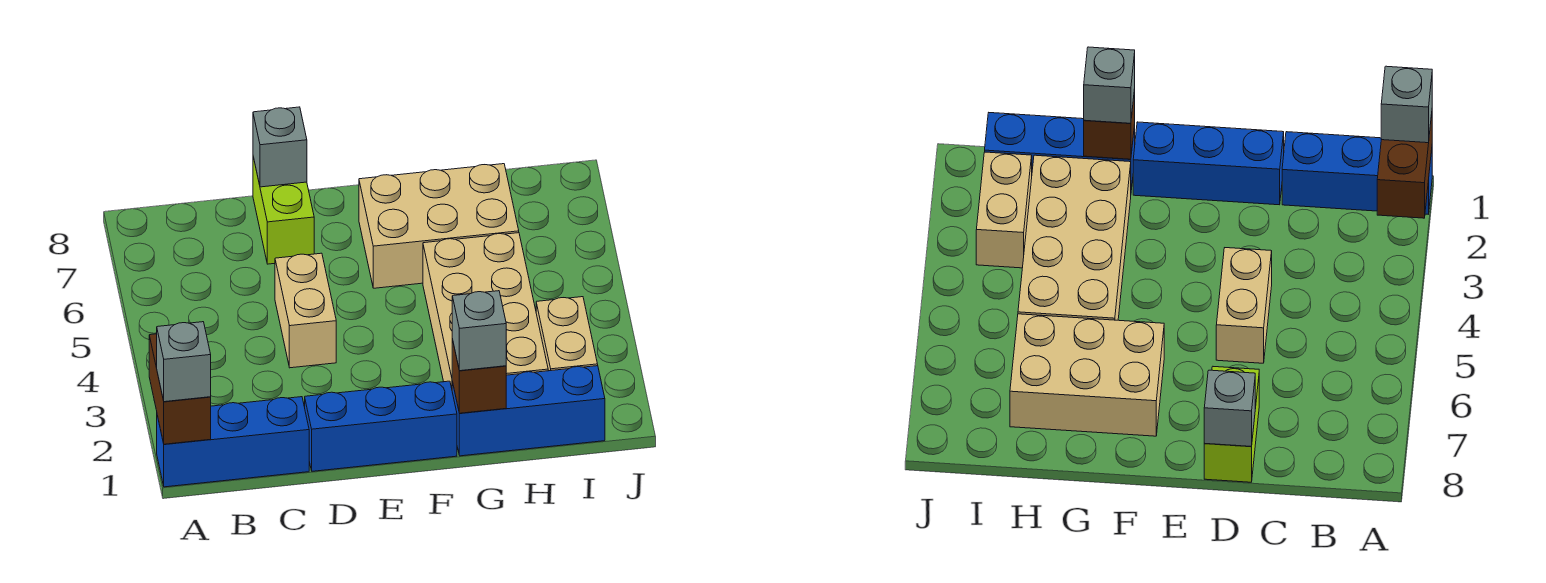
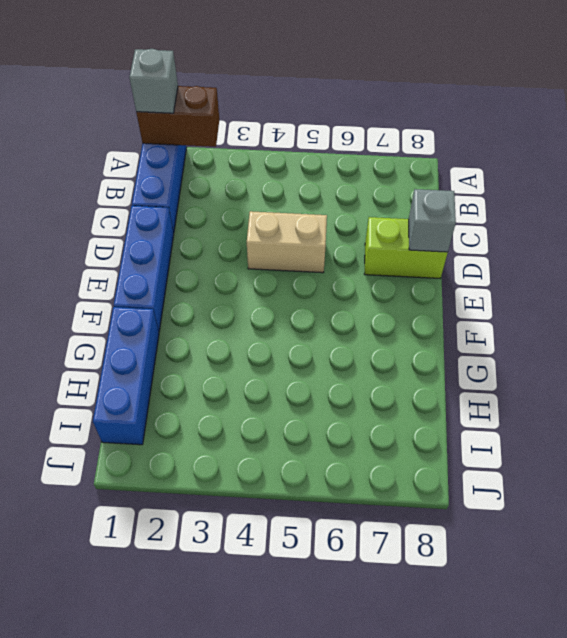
none -> tan 2x3 brick [359,164,519,288]
none -> tan 2x4 brick [423,233,548,388]
none -> tan 1x2 brick [536,297,598,371]

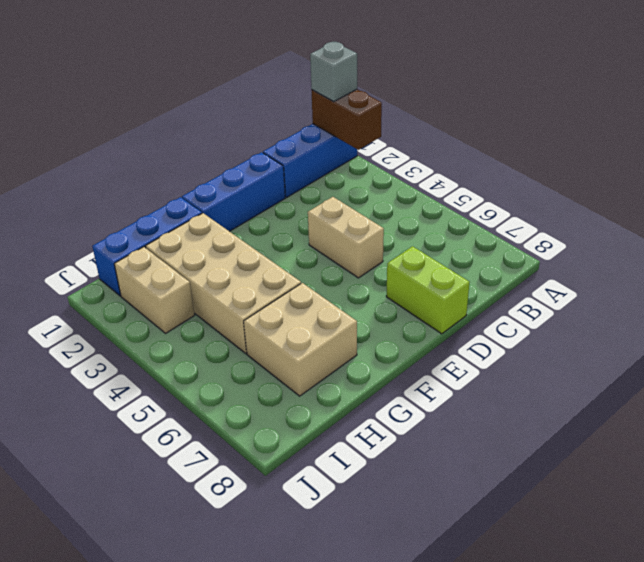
tan 2x2 brick [244,283,357,396] -> tan 2x3 brick [359,164,519,288]
none -> grey 1x1 brick [253,107,307,187]
none -> brown 1x1 brick [452,339,506,413]
none -> grey 1x1 brick [452,291,506,371]

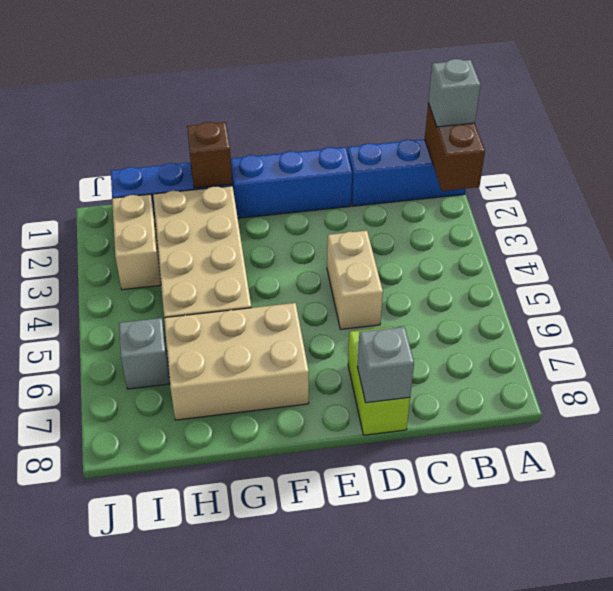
grey 1x1 brick [119,318,170,389] -> grey 1x1 brick moved to [452,291,506,371]

